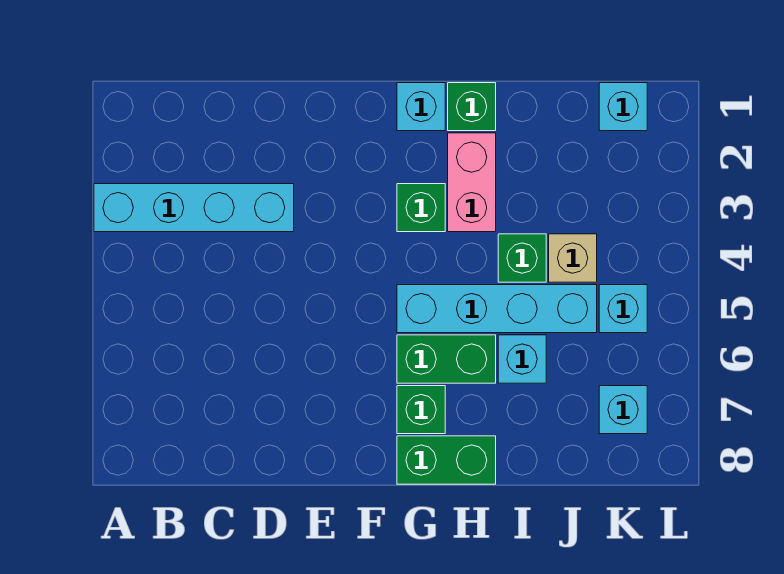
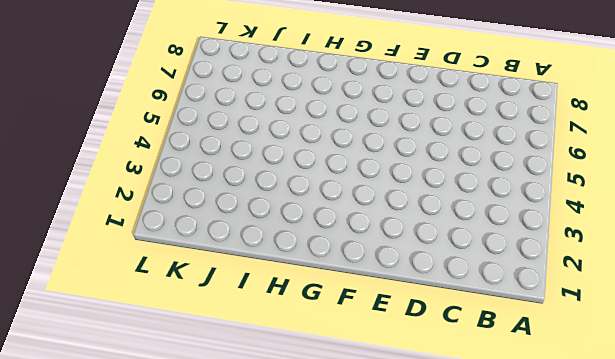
none -> cyan 1x4 brick [94,184,294,232]
none -> cyan 1x1 brick [397,83,445,131]
none -> green 1x1 brick [397,184,445,232]

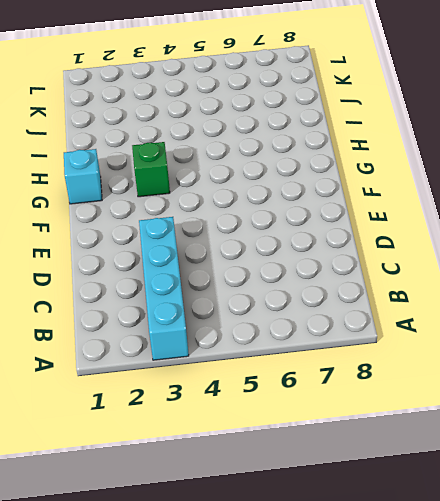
none -> cyan 1x4 brick [397,285,597,333]
none -> green 1x2 brick [397,335,496,383]
none -> green 1x1 brick [397,386,445,434]

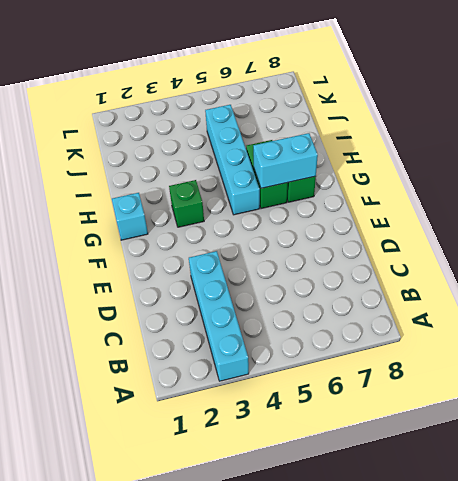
cyan 1x2 brick [253,133,318,188] -> none
none -> green 1x2 brick [397,436,496,484]
none -> green 1x1 brick [448,83,496,131]
none -> pink 1x2 brick [448,133,496,232]

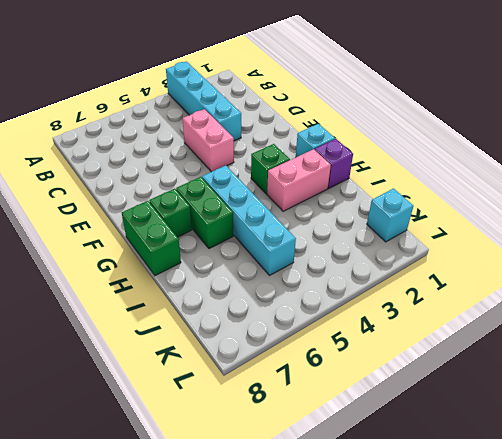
pink 1x2 brick [182,109,234,172] -> none
purple 1x1 brick [315,139,353,188] -> green 1x1 brick [448,83,496,131]
none -> green 1x1 brick [498,234,546,282]
none -> cyan 1x1 brick [498,335,546,383]
none -> tan 1x1 brick [549,234,597,282]

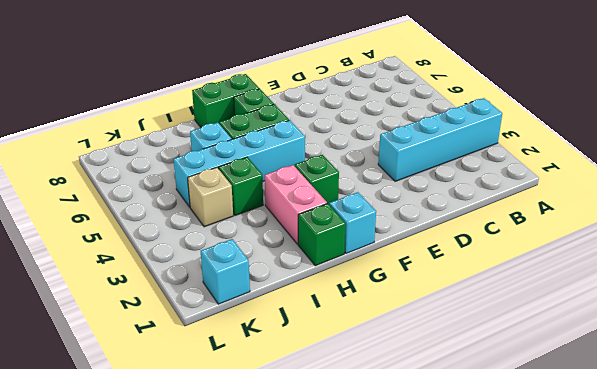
none -> cyan 1x1 brick [599,285,647,333]
none -> cyan 1x1 brick [599,386,647,434]

